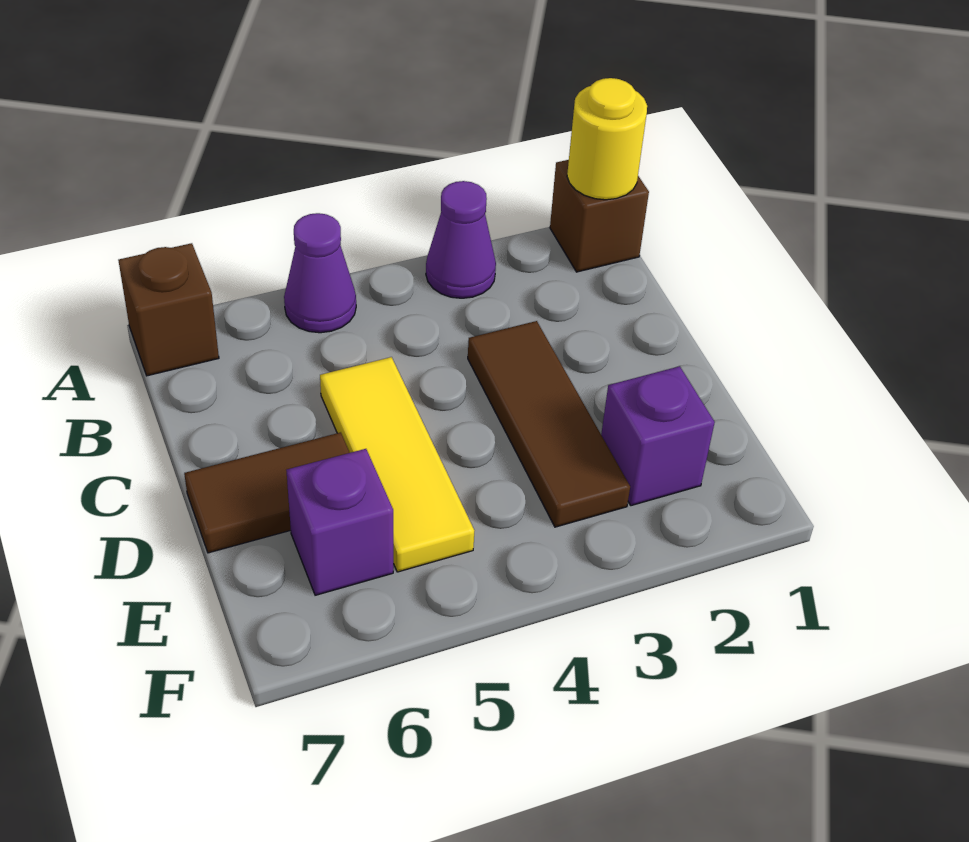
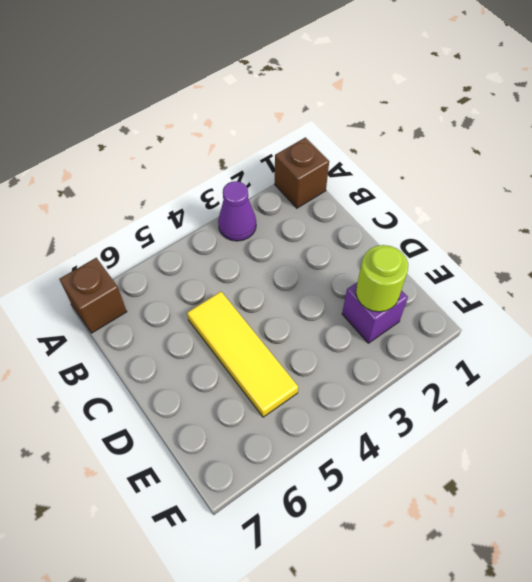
lime 1x1 round brick [356,245,408,312] -> none
none -> purple 1x1 cone [284,213,356,333]
none -> brown 1x3 tile [468,321,630,527]

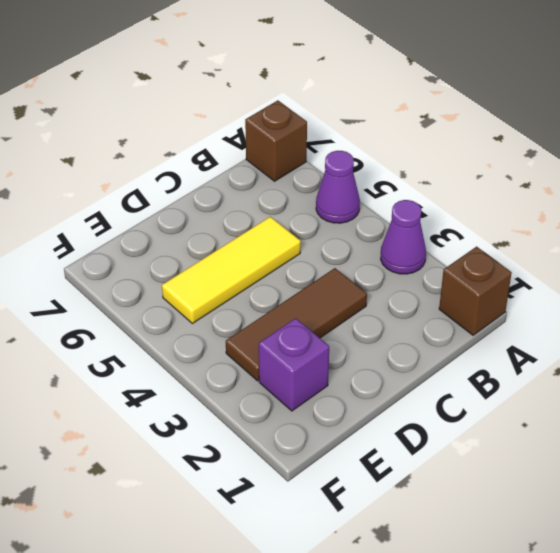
none -> brown 1x2 tile [184,432,350,553]
none -> purple 1x1 brick [286,449,393,595]

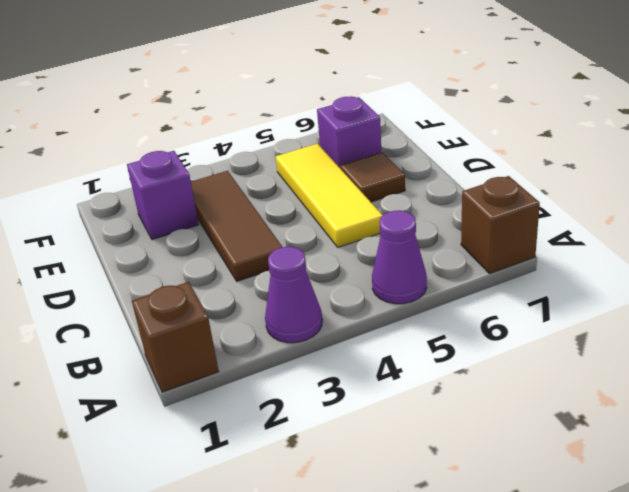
brown 1x1 tile [340,152,405,202] -> brown 1x2 tile [184,432,350,553]
none -> yellow 1x1 round brick [567,78,647,200]

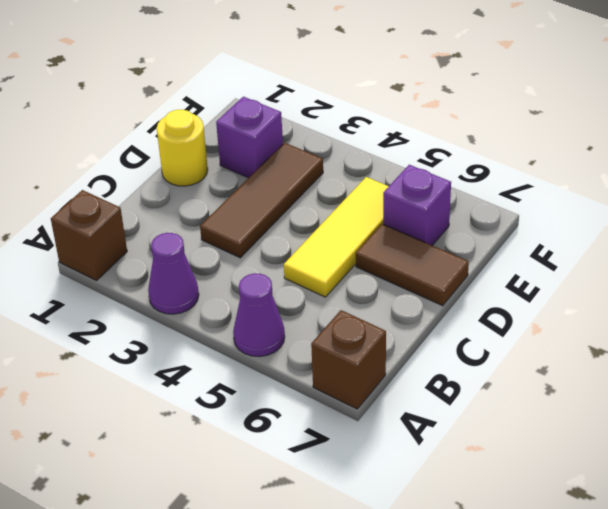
yellow 1x1 round brick [157,110,208,186] -> yellow 1x1 round brick moved to [567,78,647,200]

